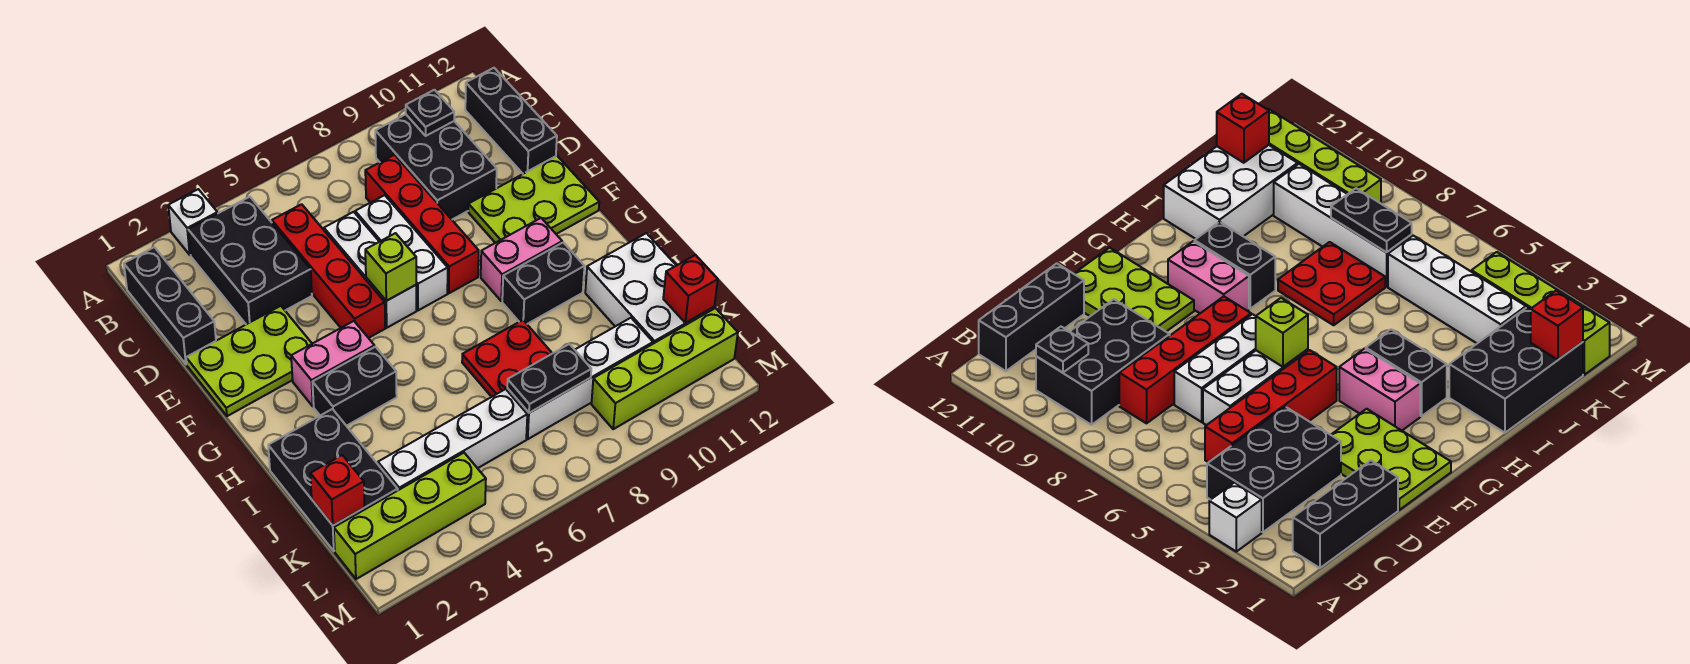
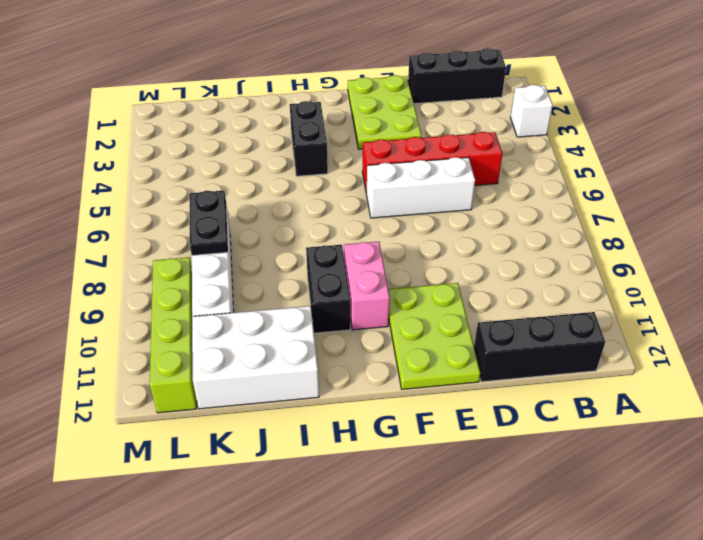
none -> black 2x3 brick [188,197,312,324]
none -> black 2x3 brick [375,114,497,219]
none -> red 1x4 brick [365,155,479,293]

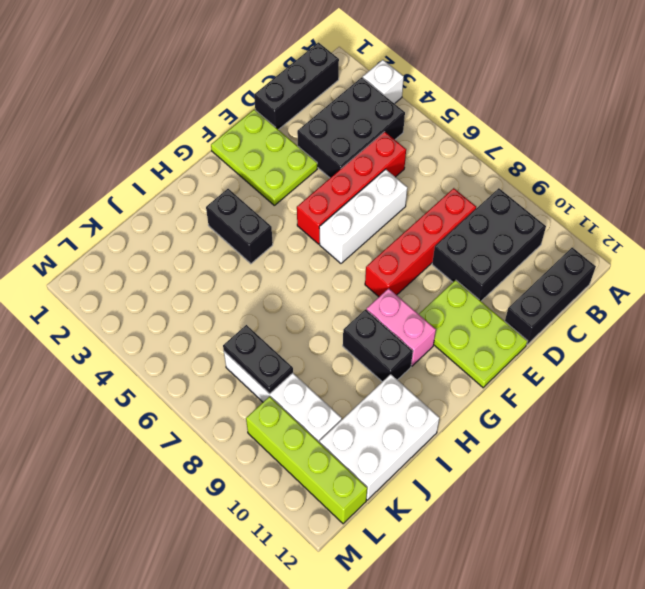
none -> white 1x3 brick [355,195,448,310]
none -> pink 1x2 brick [291,321,375,406]
none -> black 2x3 brick [268,409,398,551]

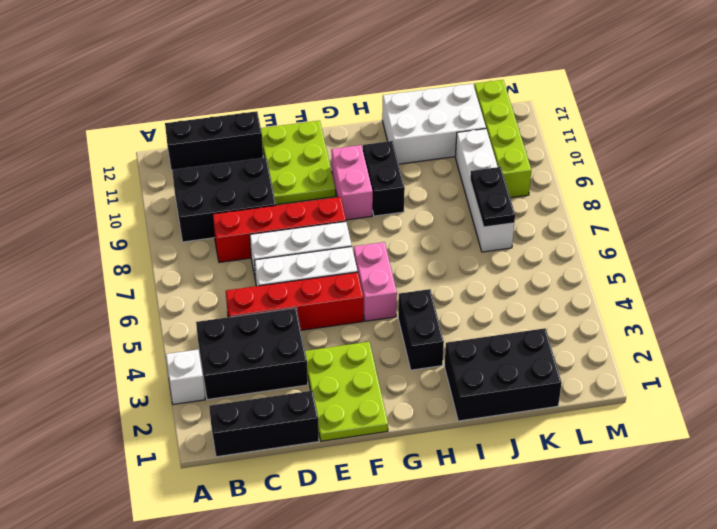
pink 1x2 brick [354,242,397,321] -> pink 1x2 brick moved to [291,321,375,406]
none -> red 2x2 plate [462,320,552,397]
none -> white 1x4 brick [378,389,527,490]
none -> lime 1x4 brick [334,453,486,579]

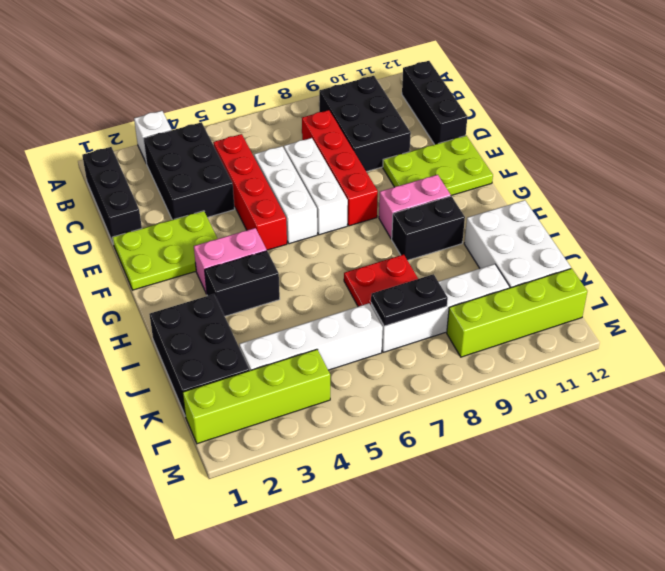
none -> black 1x1 plate [406,90,454,136]
none -> lime 1x1 brick [365,233,416,301]
none -> red 1x1 brick [310,455,365,525]

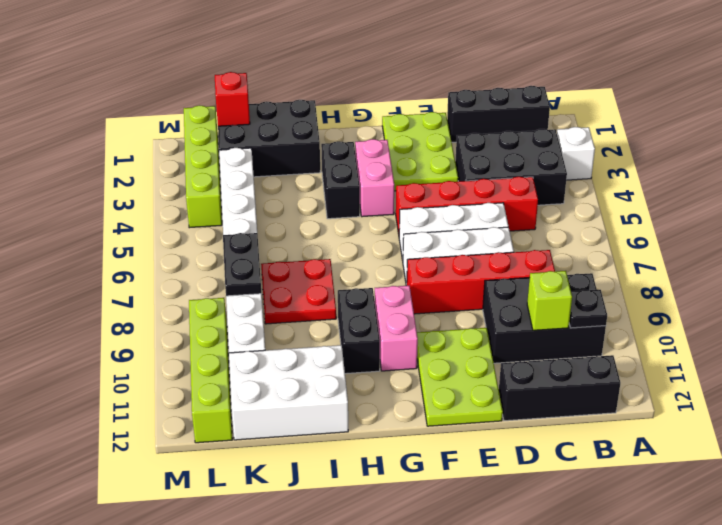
lime 1x1 brick [527,271,572,330] -> lime 1x1 brick moved to [365,233,416,301]
none -> red 1x1 brick [663,255,718,323]

